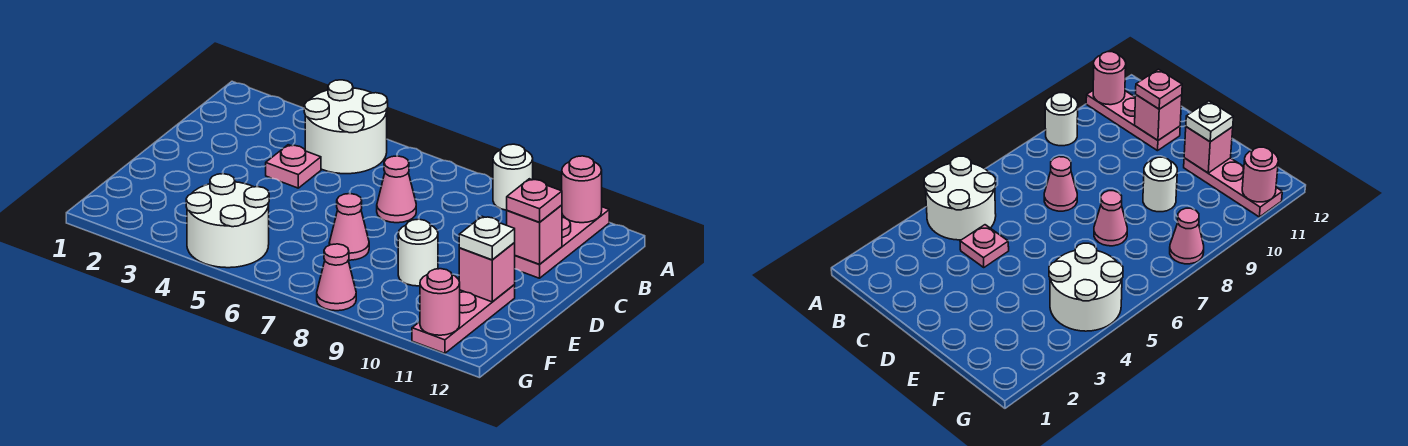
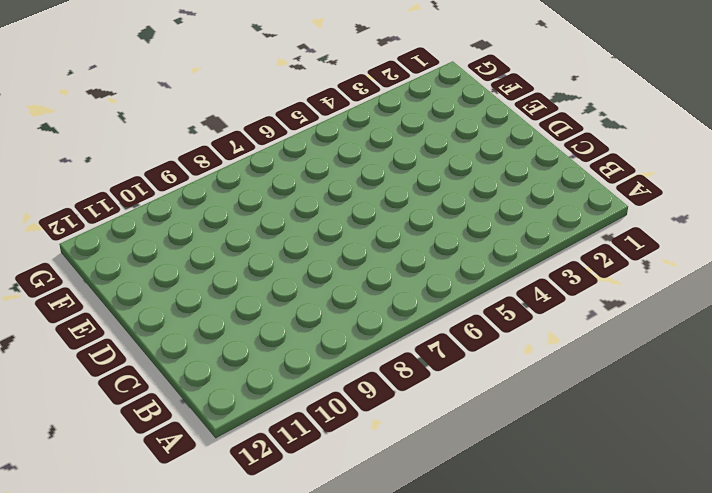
none -> white 2x2 round brick [304,80,388,174]
none -> white 1x1 round brick [493,144,533,210]
none -> pink 1x3 plate [515,207,609,278]

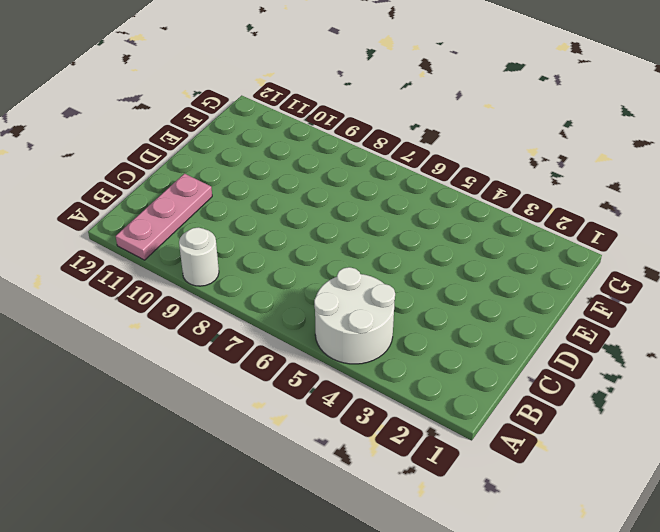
none -> pink 1x1 plate [266,145,321,188]
none -> pink 1x1 cone [377,156,416,223]
none -> pink 1x1 cone [329,194,369,260]

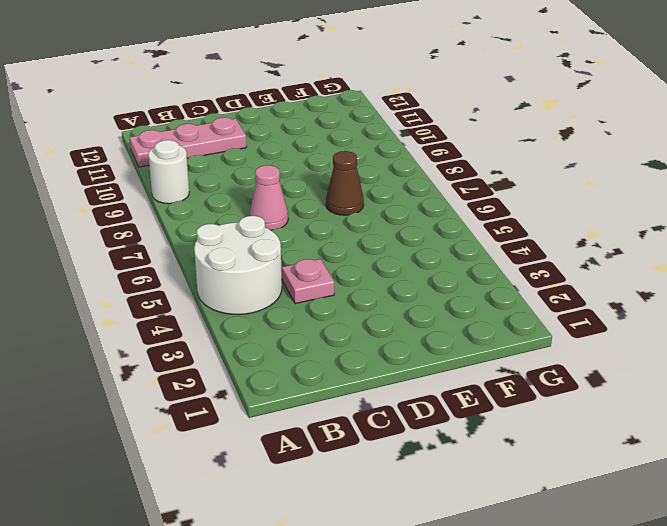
brown 1x1 cone [326,151,364,215] -> pink 1x1 cone [329,194,369,260]
none -> white 1x1 round brick [398,219,438,286]
none -> pink 1x3 plate [412,285,515,353]
none -> white 2x2 round brick [186,174,269,268]

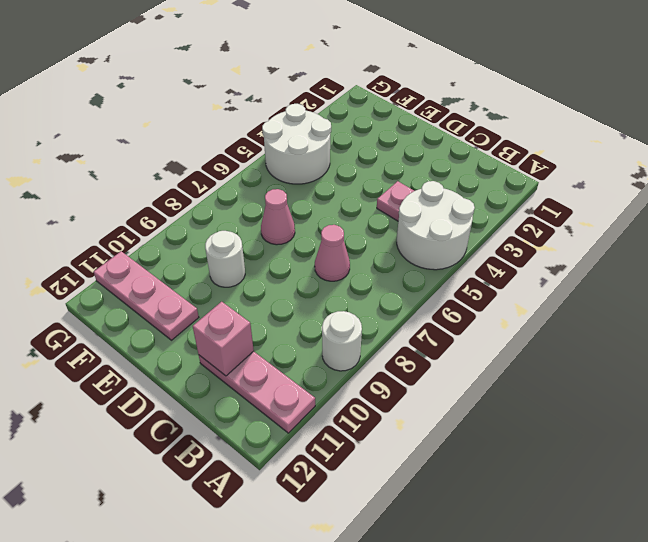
none -> pink 1x1 cone [317,244,356,311]
none -> pink 1x1 round brick [562,156,602,223]
none -> pink 1x1 brick [459,243,515,302]

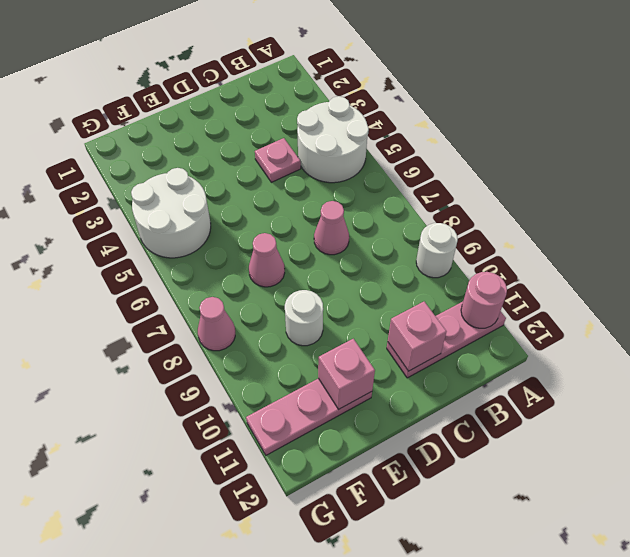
none -> pink 1x1 round brick [420,269,460,335]
none -> pink 1x1 plate [507,179,562,222]
none -> white 1x1 plate [459,216,515,260]

